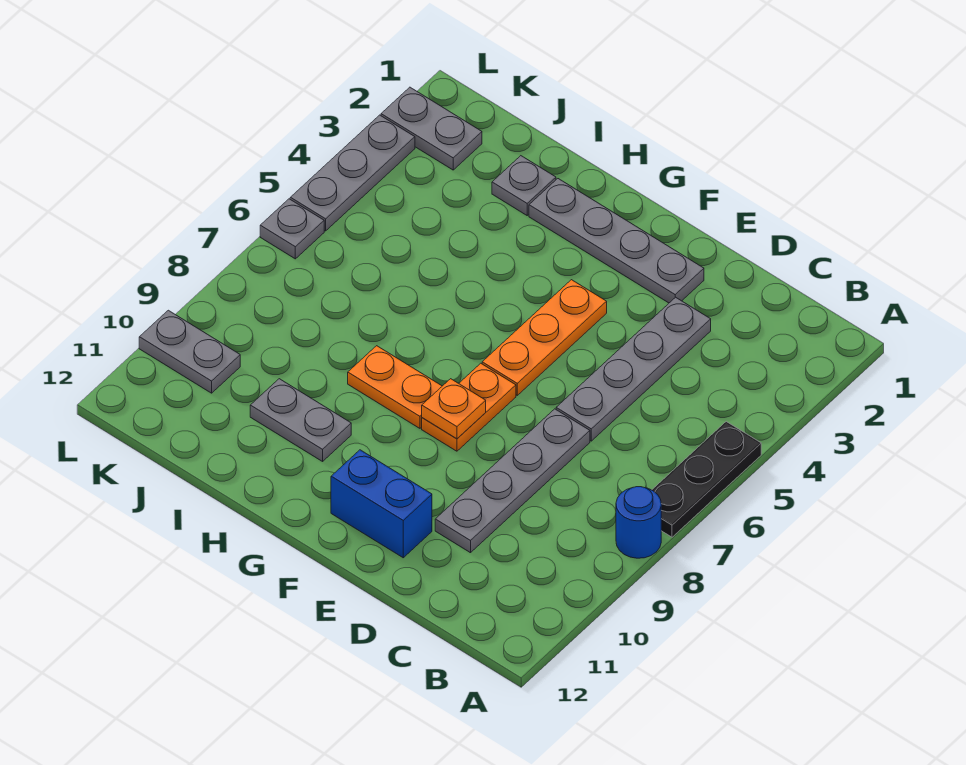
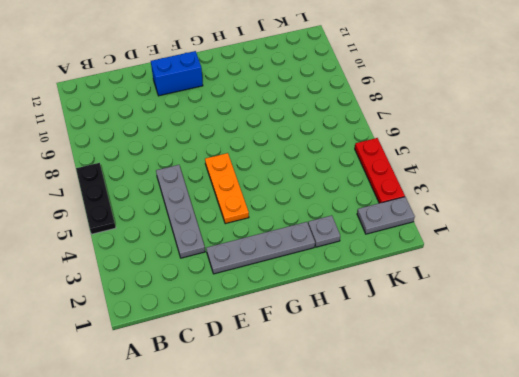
red 1x3 plate [355,138,405,203] -> grey 1x3 plate [290,115,415,231]
none -> blue 1x1 round brick [616,487,661,558]
none -> grey 1x4 plate [435,409,590,553]
none -> orange 1x2 plate [422,363,516,451]

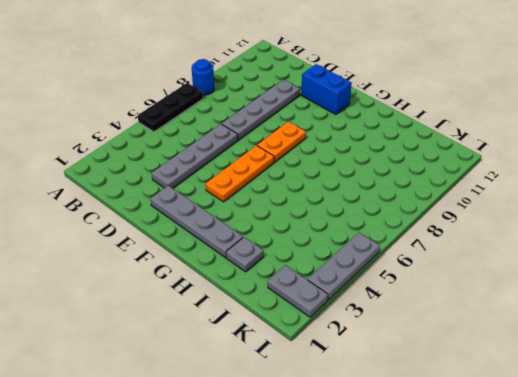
none -> orange 1x2 plate [348,346,442,428]
none -> grey 1x2 plate [250,379,351,461]
none -> grey 1x2 plate [139,310,240,393]

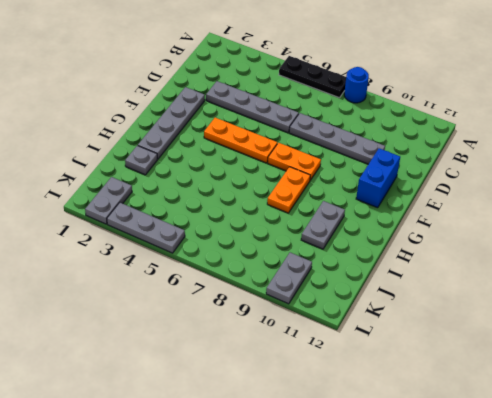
none -> grey 1x1 plate [260,199,324,259]
none -> orange 1x1 plate [422,379,486,439]

